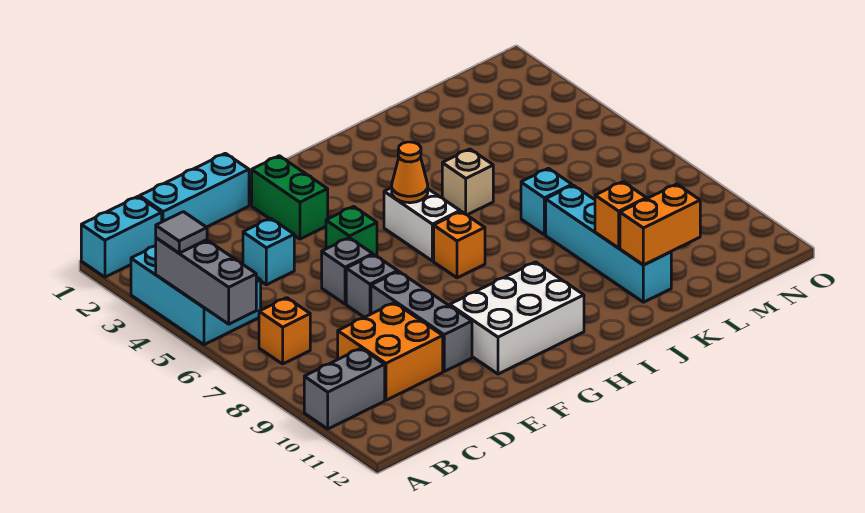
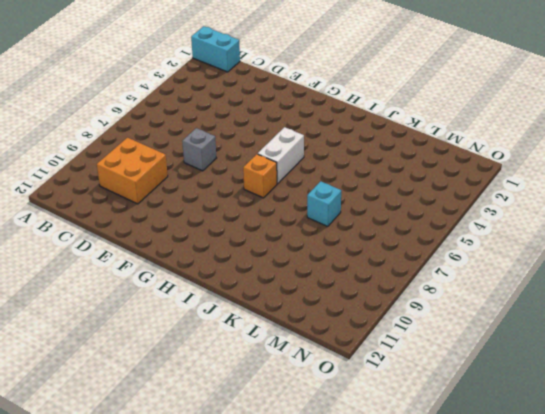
none -> cyan 2x3 brick [131,246,261,345]
none -> grey 1x2 brick [304,348,385,429]
none -> orange 1x1 brick [259,298,310,364]

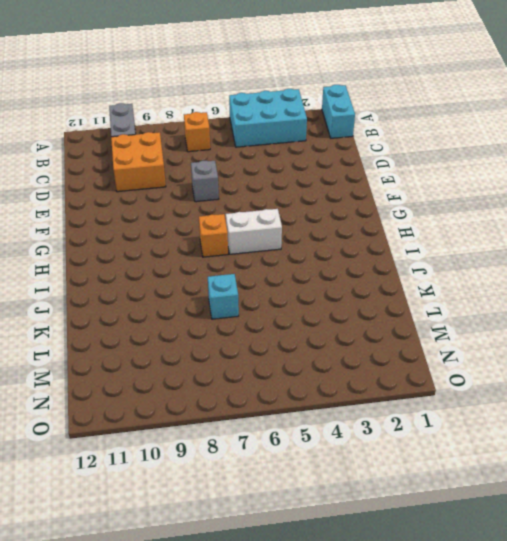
none -> cyan 1x3 brick [140,153,249,227]
none -> cyan 1x1 brick [243,218,294,285]
none -> grey 1x1 brick [322,238,373,304]

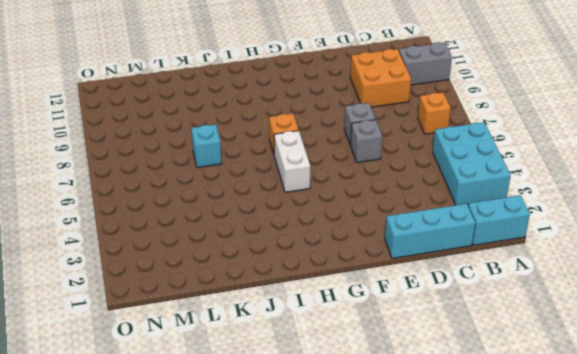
none -> cyan 1x1 brick [243,218,294,285]
none -> grey 1x3 brick [371,271,472,371]
none -> green 1x2 brick [252,156,328,239]

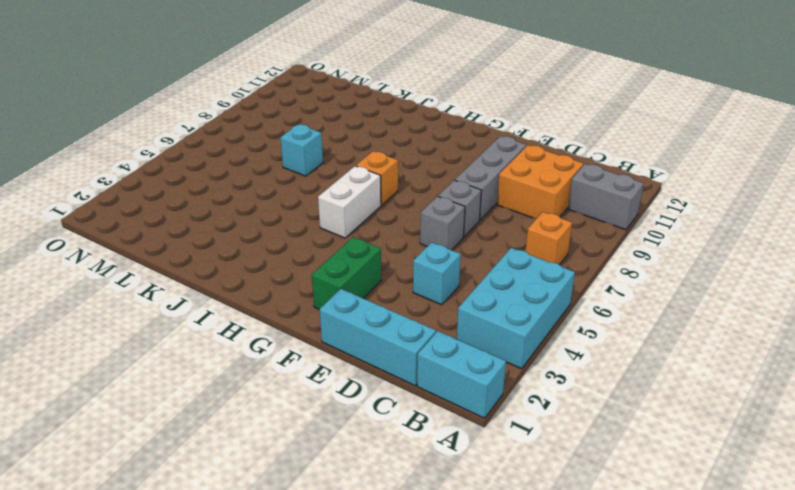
none -> green 1x1 brick [326,207,377,256]
none -> white 2x3 brick [450,262,584,374]
none -> tan 1x1 brick [442,149,493,215]

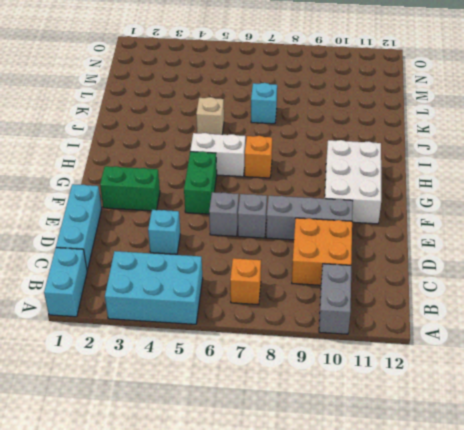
green 1x2 brick [184,151,217,214] -> green 1x1 brick [326,207,377,256]
none -> cyan 1x4 brick [546,185,671,302]
none -> grey 1x3 brick [156,238,256,324]
none -> orange 1x1 cone [392,142,428,203]

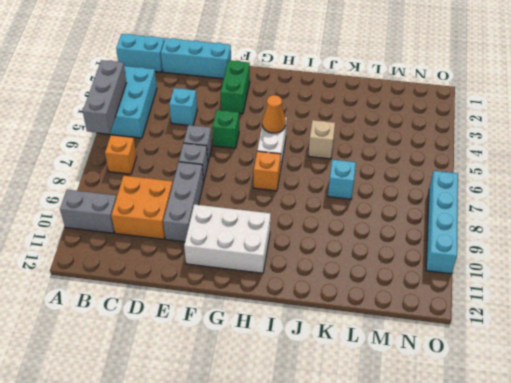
cyan 1x4 brick [426,171,458,274] -> cyan 1x4 brick moved to [546,185,671,302]
none -> orange 1x1 brick [595,182,646,248]
none -> orange 1x2 brick [620,184,700,265]
none -> grey 1x1 tile [156,212,207,253]

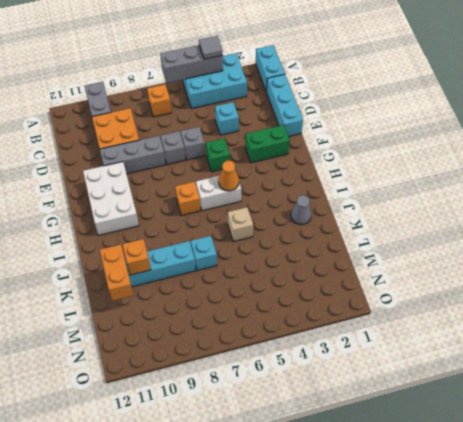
grey 1x1 cone [291,195,311,225] -> none

